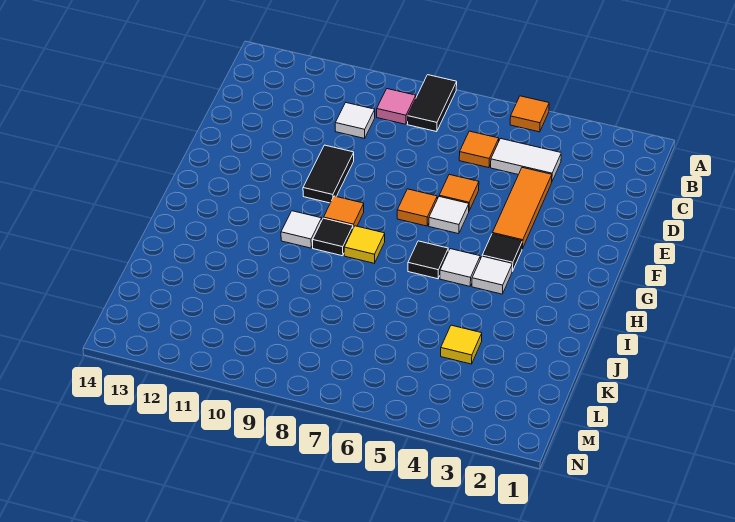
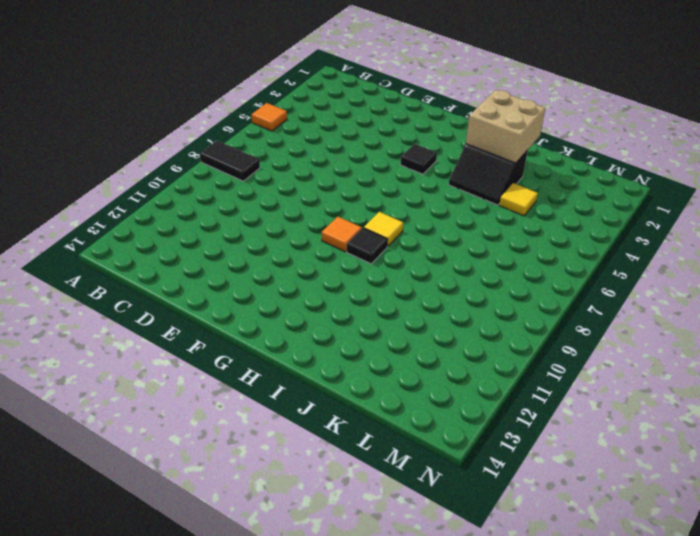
tan 2x2 brick [466,90,545,163] -> none
black 2x2 slope [449,144,528,205] -> none
none -> pink 1x1 tile [377,89,416,124]
none -> white 1x2 tile [491,139,561,181]
none -> orange 1x1 tile [459,131,499,168]

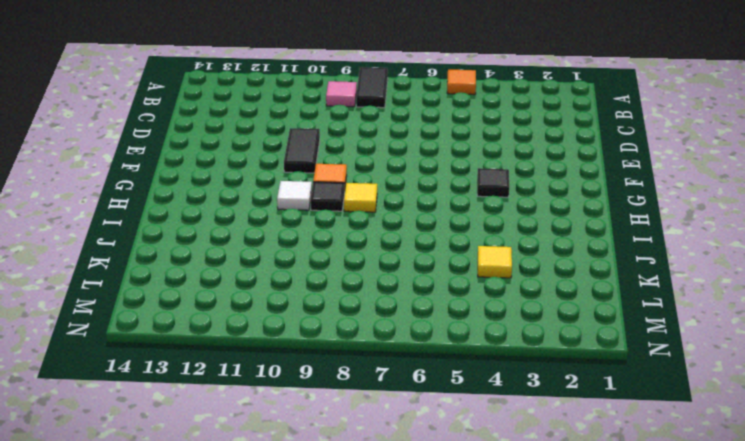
none -> white 1x2 tile [491,139,561,181]
none -> orange 1x1 tile [459,131,499,168]
none -> white 1x1 tile [335,103,375,138]

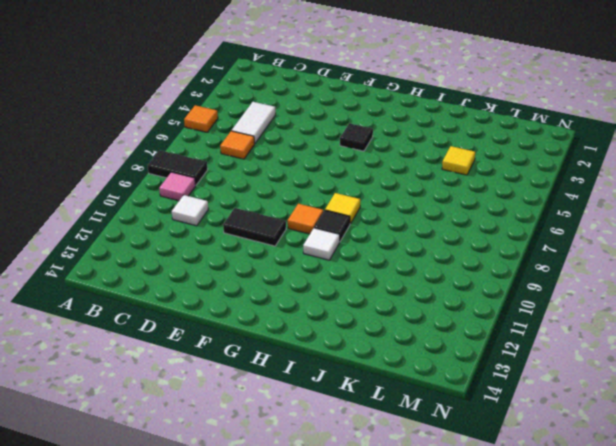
none -> orange 1x3 tile [492,168,552,249]
none -> orange 1x1 tile [439,175,479,211]
none -> white 1x1 tile [429,197,469,234]

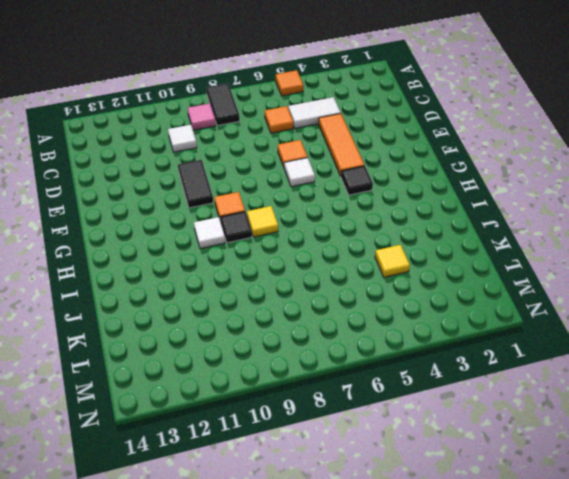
none -> orange 1x1 tile [397,189,437,226]
none -> white 1x1 tile [472,256,512,294]
none -> white 1x1 tile [440,249,480,286]

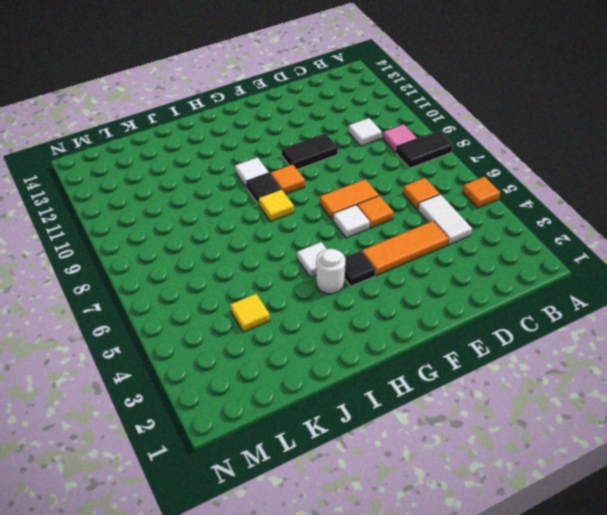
orange 1x2 tile [319,179,379,220] -> orange 1x1 tile [397,189,437,226]
white 1x1 round brick [316,249,345,294] -> white 1x1 tile [472,256,512,294]
none -> black 1x1 tile [408,241,448,279]

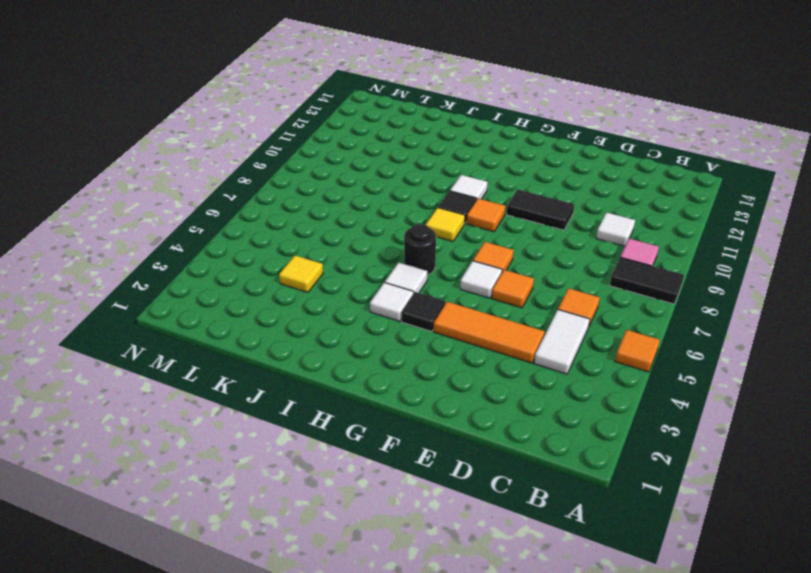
black 1x1 round brick [404,224,436,275] -> black 1x1 tile [408,241,448,279]

